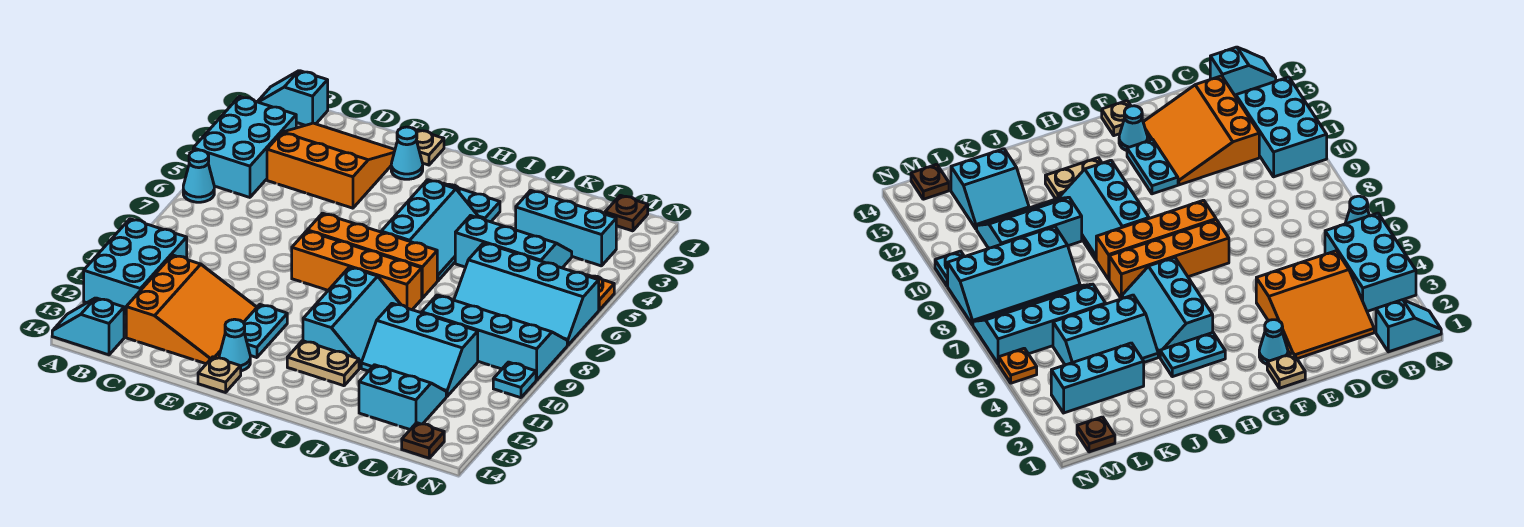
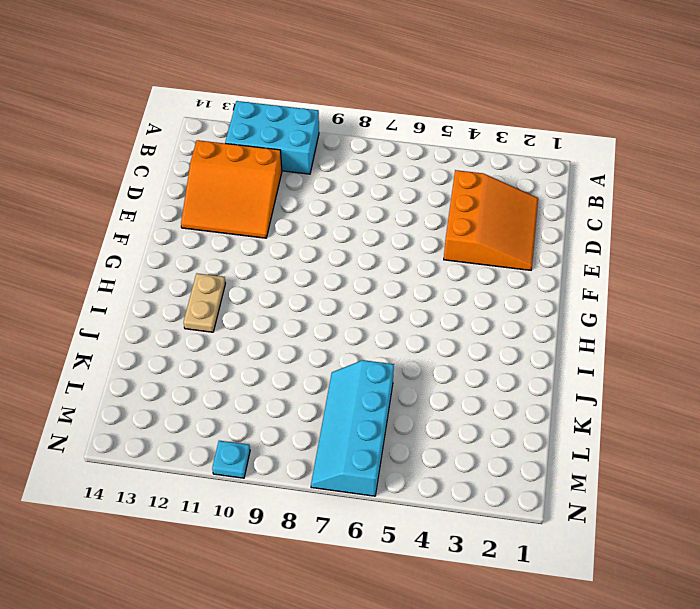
none -> cyan 1x2 slope [258,71,328,125]
none -> cyan 2x3 brick [193,96,296,197]
none -> cyan 1x1 cone [183,150,214,202]

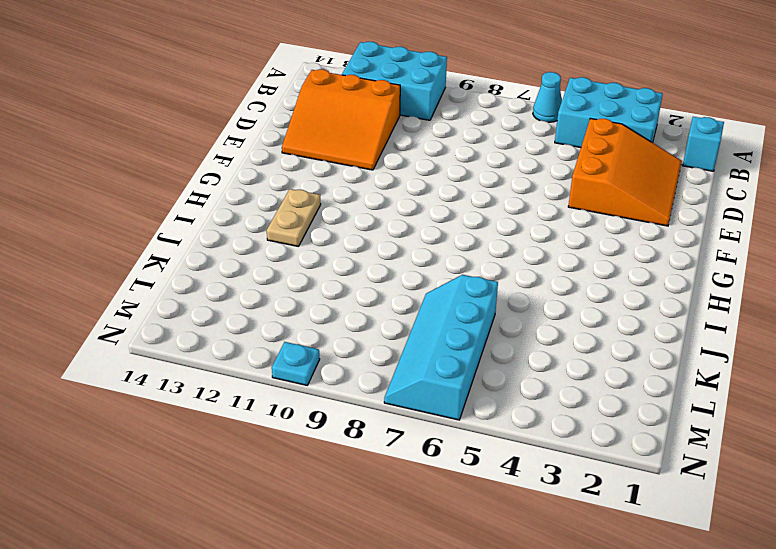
none -> cyan 1x2 slope [52,298,124,355]
none -> tan 1x1 plate [416,130,444,165]
none -> cyan 1x1 cone [391,127,423,179]

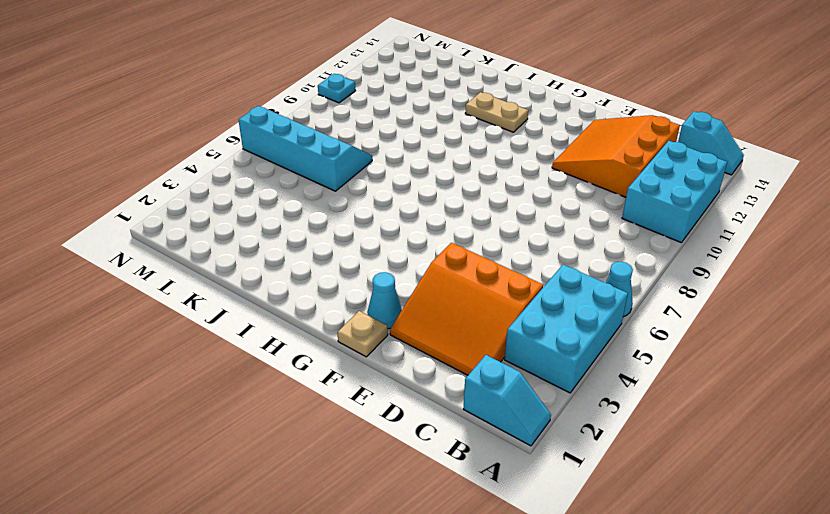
none -> orange 1x4 brick [307,213,437,298]
none -> orange 1x4 brick [292,231,422,310]
none -> cyan 1x2 plate [243,305,287,358]

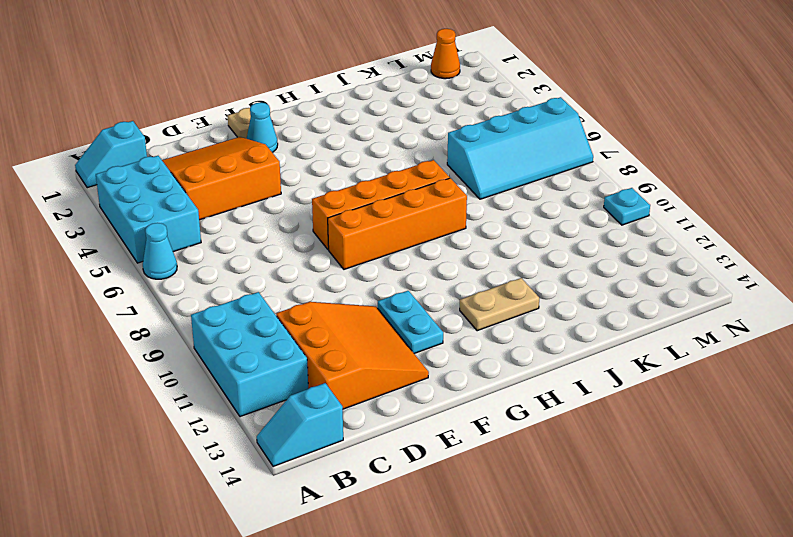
orange 1x1 cone [431,29,460,79] -> brown 1x1 plate [605,195,648,231]
none -> cyan 1x1 cone [219,319,250,371]
none -> tan 1x1 plate [198,357,241,392]
none -> cyan 1x2 plate [443,183,500,222]

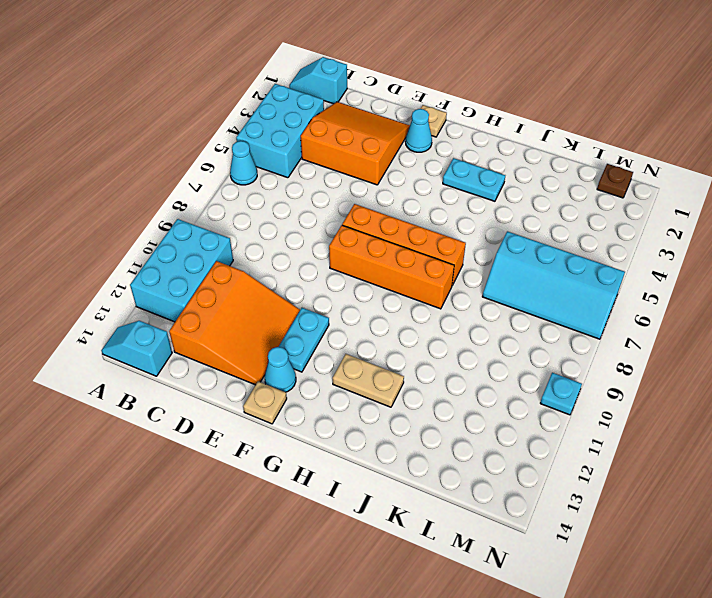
none -> cyan 2x3 slope [381,180,479,281]
none -> cyan 2x3 slope [303,267,401,368]
none -> cyan 2x3 slope [455,216,572,268]

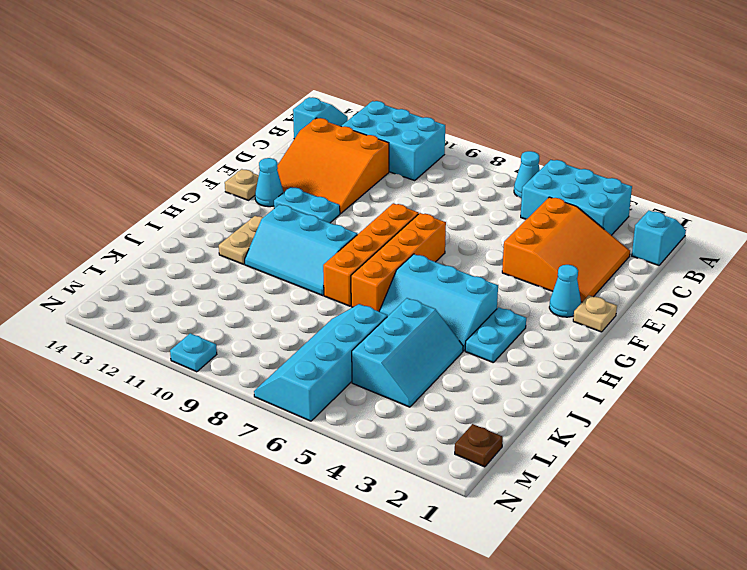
none -> cyan 2x3 slope [361,303,478,396]
none -> cyan 1x3 brick [516,190,616,266]
none -> cyan 2x4 slope [422,295,567,380]

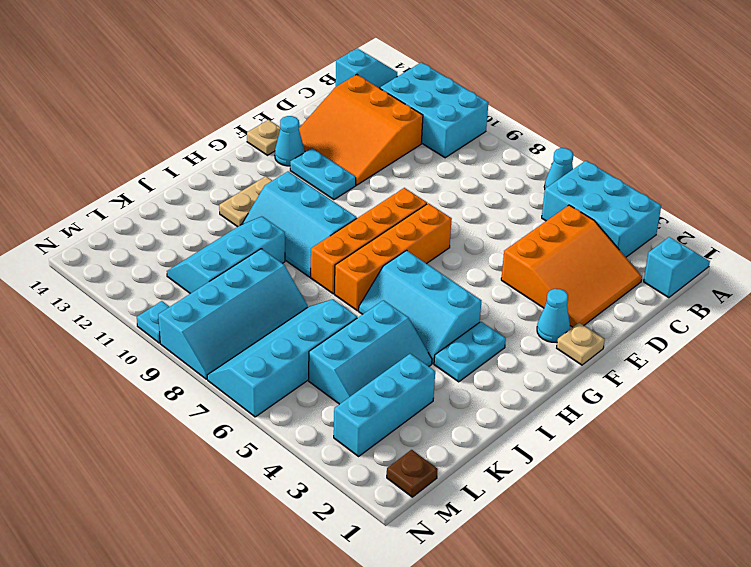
none -> cyan 2x2 slope [359,365,446,429]
none -> brown 1x1 plate [402,423,444,458]
none -> orange 1x1 plate [586,275,614,310]

